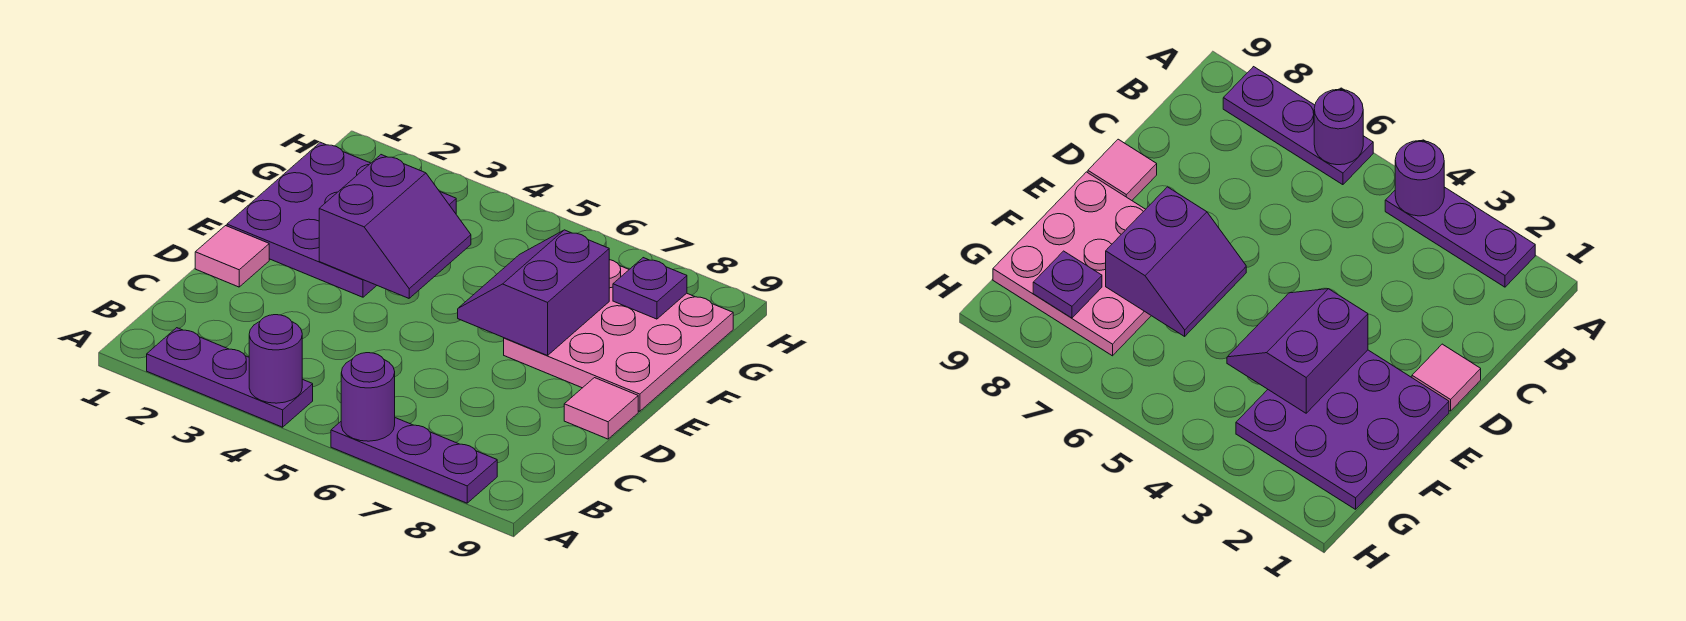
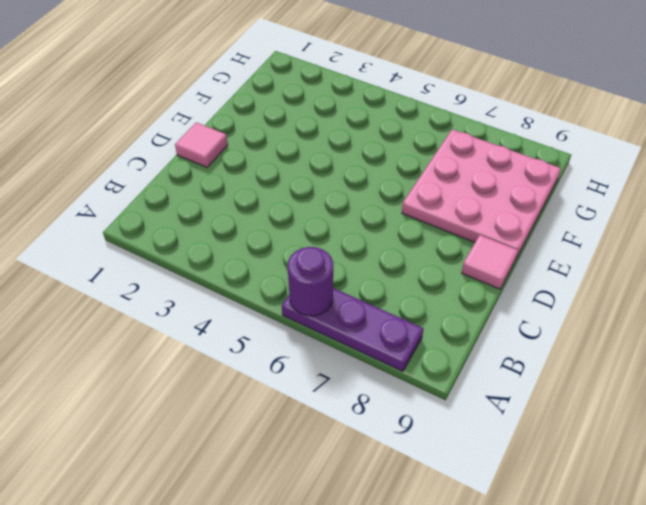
none -> purple 1x3 plate [147,328,313,427]
none -> purple 3x3 plate [227,142,456,297]

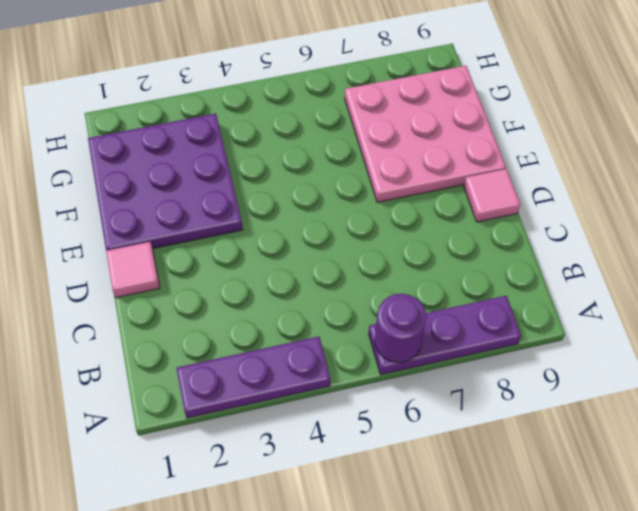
none -> purple 1x1 round brick [249,315,302,403]
none -> purple 2x2 slope [319,155,471,298]

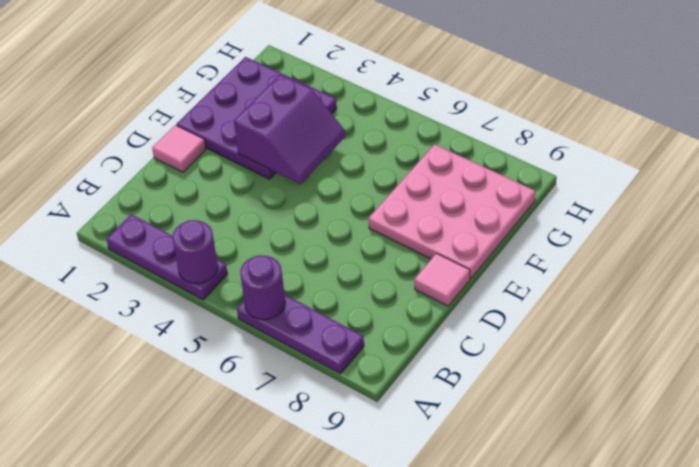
none -> purple 2x2 slope [458,230,609,356]
none -> purple 1x1 plate [613,258,687,319]

